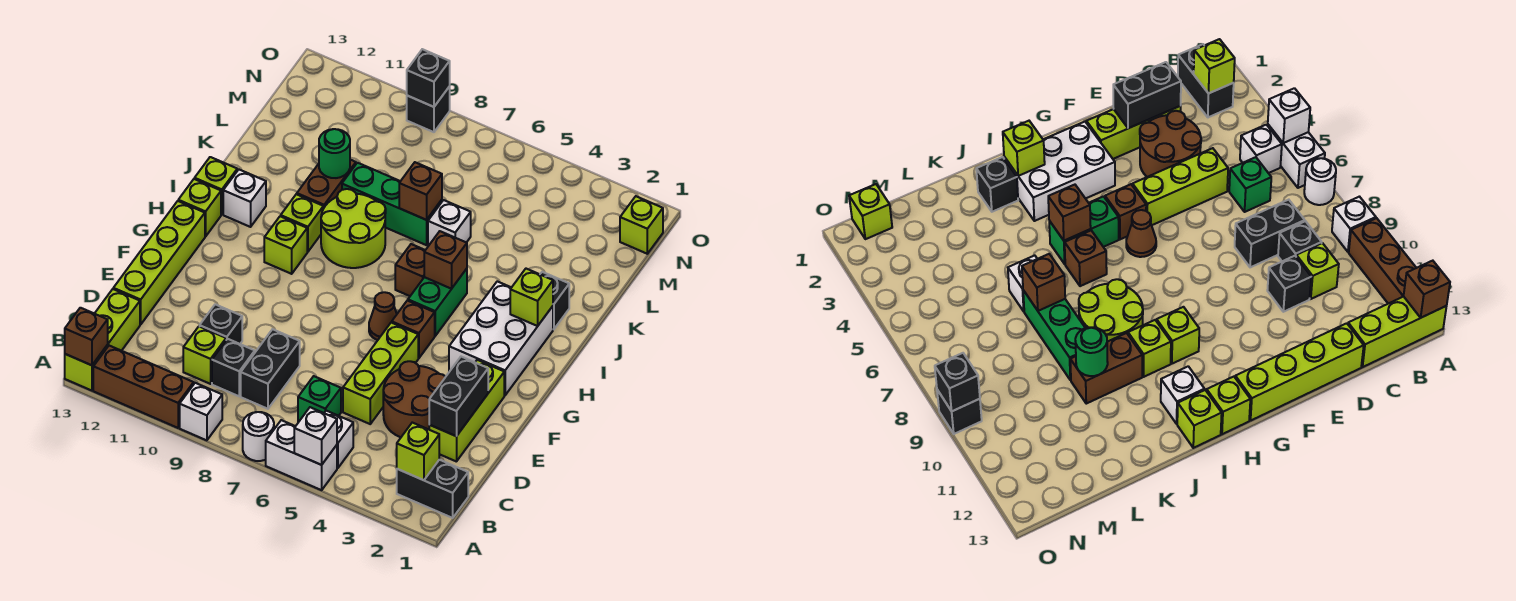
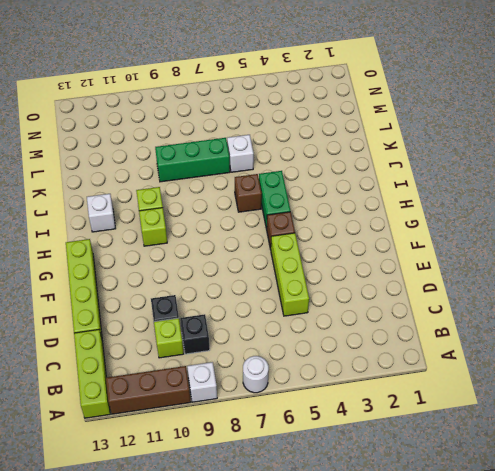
none -> white 1x2 brick [266,420,337,490]
none -> black 1x2 brick [397,460,468,518]
none -> white 1x1 brick [325,411,353,468]
none -> green 1x1 brick [298,376,341,422]

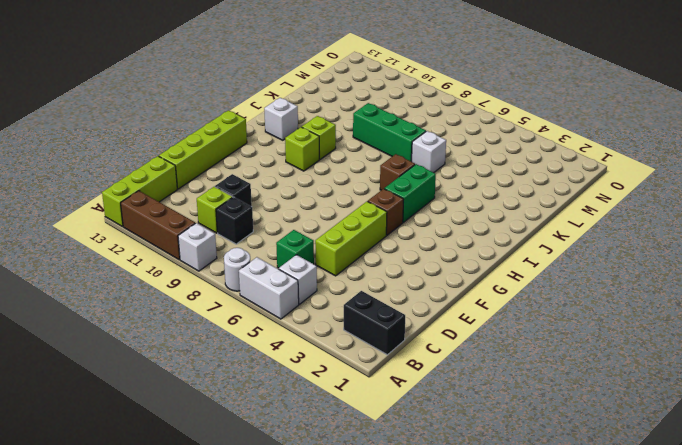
none -> black 1x2 brick [241,329,300,409]
none -> lime 1x3 brick [429,360,504,462]
none -> brown 2x2 round brick [383,361,445,437]
none -> white 2x3 brick [449,281,553,395]

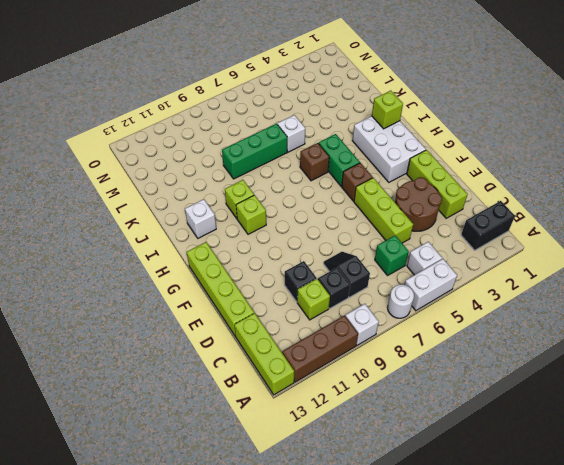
black 1x2 slope [324,252,370,297] -> black 1x2 brick [241,329,300,409]
none -> brown 1x1 cone [369,292,397,340]
none -> lime 1x1 brick [178,179,221,237]
none -> lime 2x2 round brick [321,189,386,268]
none -> lime 1x1 brick [195,157,237,215]

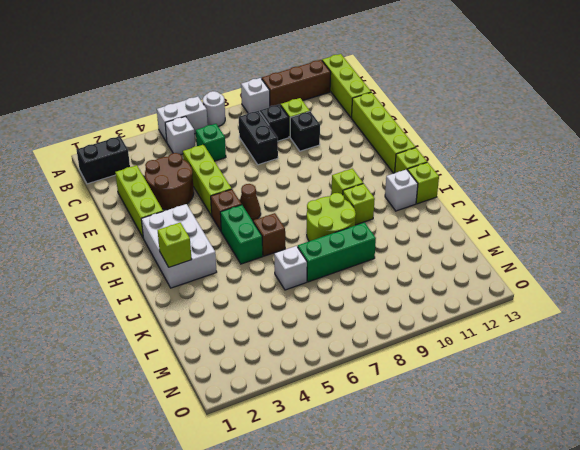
none -> black 1x1 brick [540,272,569,329]
none -> brown 1x2 brick [297,160,356,209]
none -> lime 1x1 brick [620,196,663,254]
none -> black 1x1 brick [407,87,450,132]

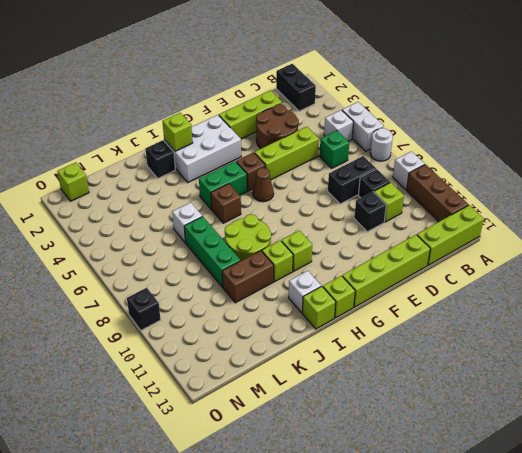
none -> white 1x1 brick [294,407,337,465]
none -> brown 1x1 brick [65,308,108,365]
none -> lime 1x1 brick [397,423,439,480]
none -> black 1x2 brick [429,357,488,436]

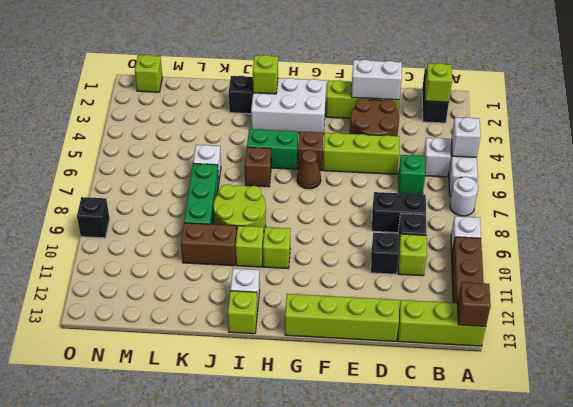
white 1x2 brick [351,60,402,100] -> black 1x2 brick [429,357,488,436]
none -> lime 1x1 brick [178,179,221,237]
none -> brown 1x1 brick [424,231,467,289]
none -> brown 1x1 brick [399,162,442,220]
none -> green 1x1 round brick [319,129,350,178]

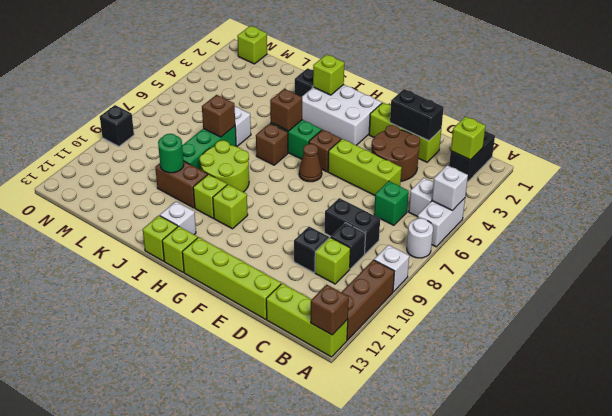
none -> black 1x1 brick [407,49,450,107]

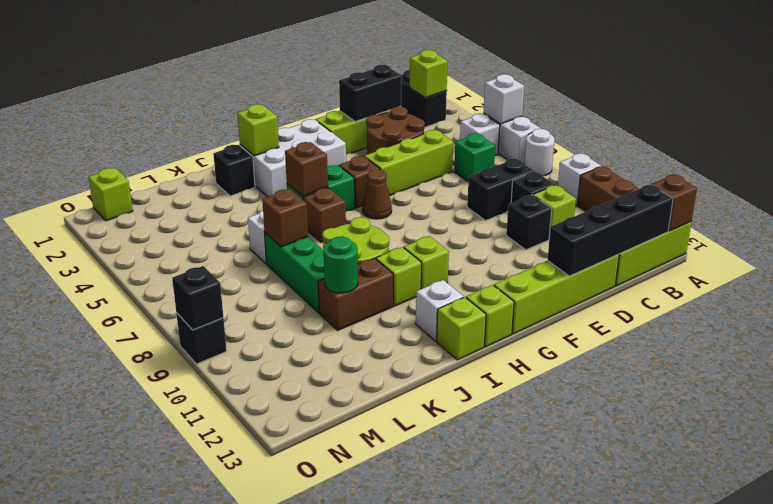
black 1x4 brick [548,185,673,276] -> none

